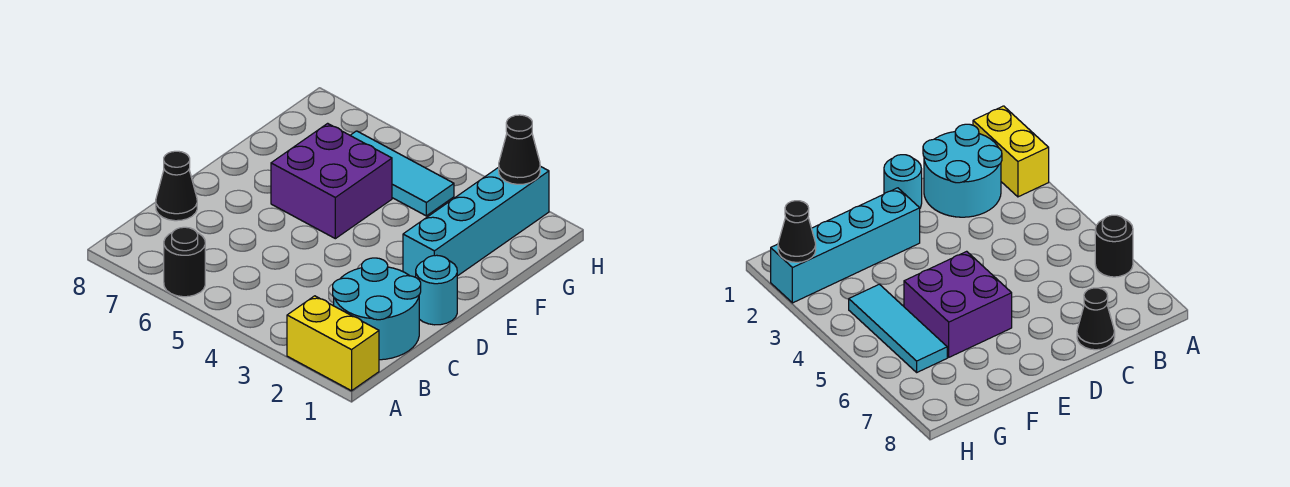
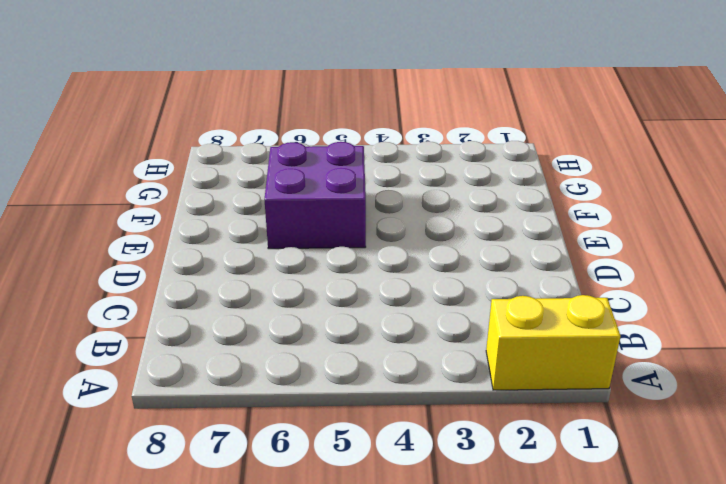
none -> black 1x1 round brick [164,227,205,297]
none -> cyan 2x2 round brick [333,258,421,360]

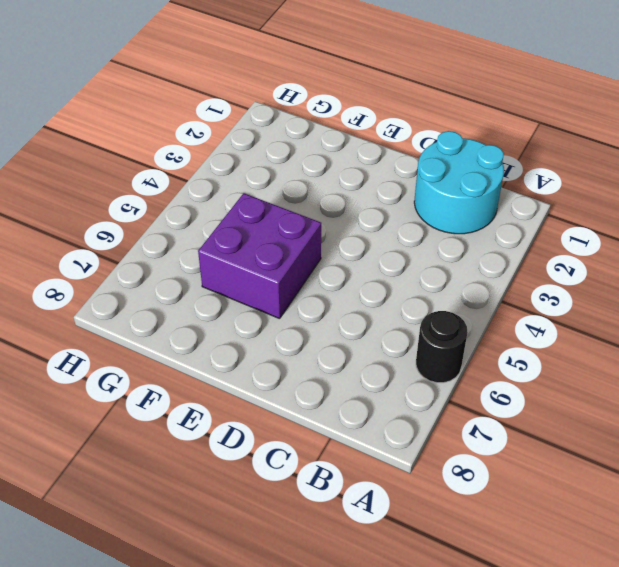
none -> yellow 1x2 brick [287,296,379,391]
none -> black 1x1 cone [156,151,197,221]

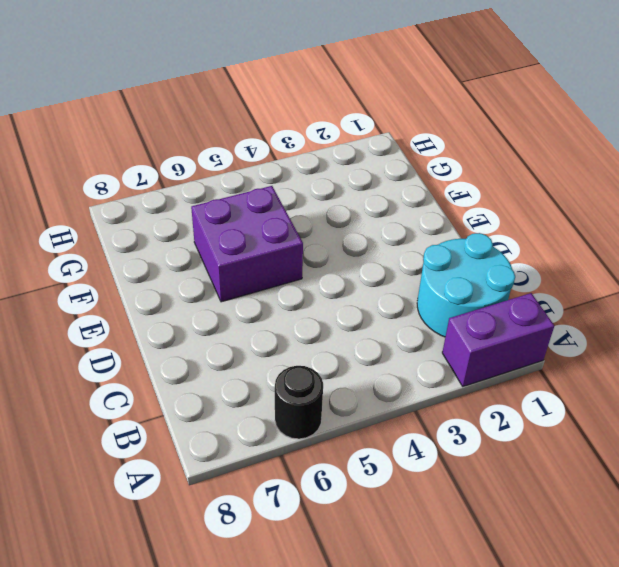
purple 1x2 brick [442,293,554,386] -> yellow 1x2 brick [287,296,379,391]
none -> black 1x1 cone [156,151,197,221]
none -> cyan 1x1 round brick [416,255,457,325]

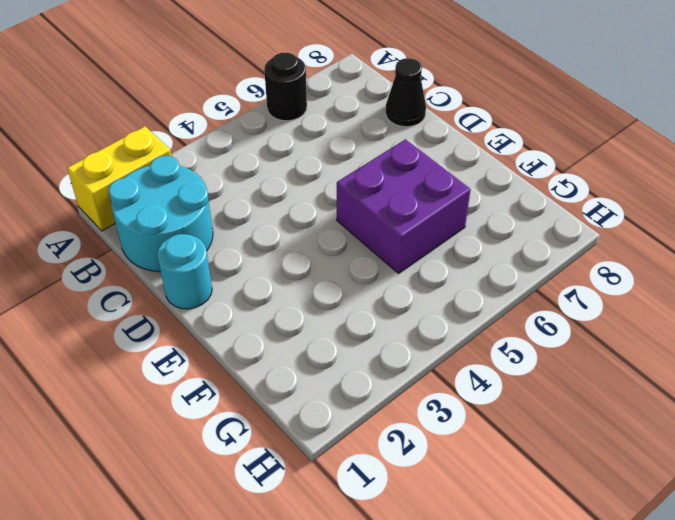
none -> cyan 1x4 brick [403,166,549,277]
none -> cyan 1x3 tile [350,131,454,216]

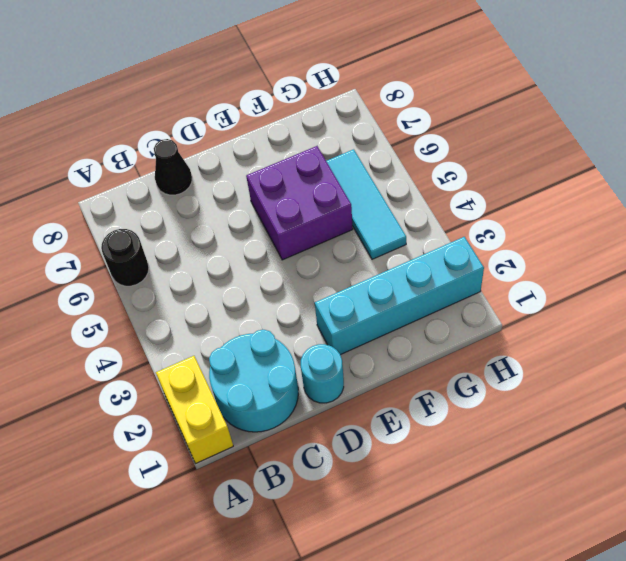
none -> black 1x1 cone [499,115,540,184]

